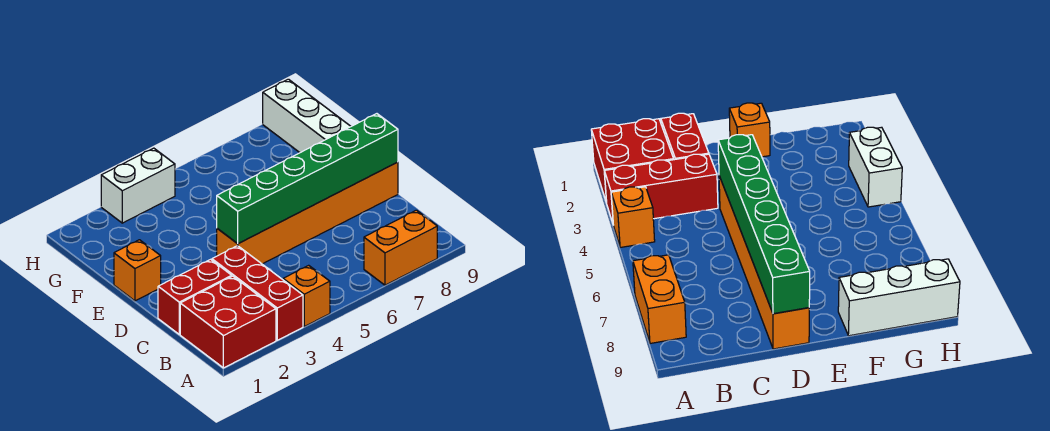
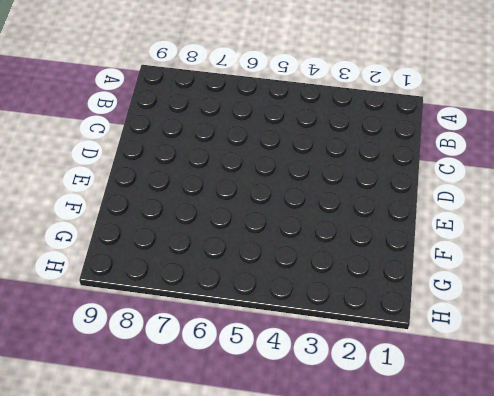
none -> red 2x2 brick [180,276,276,368]
none -> red 1x3 brick [212,246,303,340]

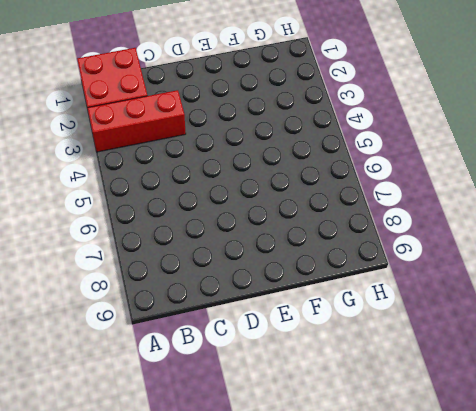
none -> orange 1x1 brick [283,265,330,326]
none -> orange 1x2 brick [364,210,437,285]

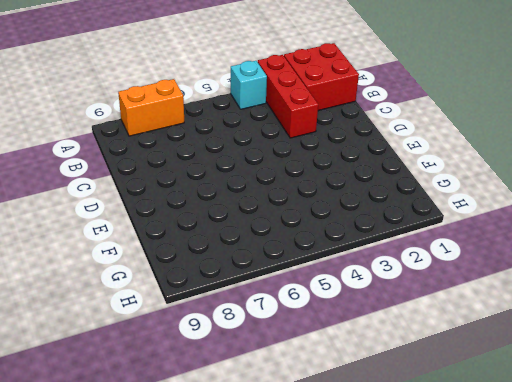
cyan 1x1 brick [231,61,267,109] -> orange 1x1 brick [283,265,330,326]
none -> red 1x2 brick [158,259,232,334]
none -> orange 1x6 brick [217,162,398,264]

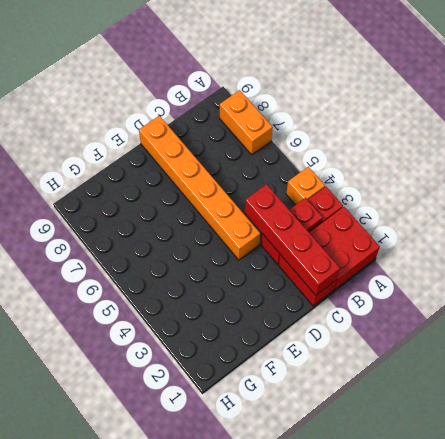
red 1x1 plate [289,198,323,231] -> none
red 1x4 brick [245,184,340,295] -> none
none -> orange 1x1 brick [114,240,161,301]
none -> white 1x3 brick [263,79,351,153]

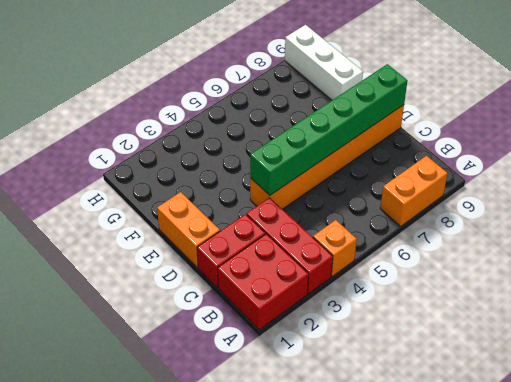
orange 1x2 brick [157,192,220,268] -> orange 1x1 brick [114,240,161,301]
none -> white 1x2 brick [101,148,175,223]

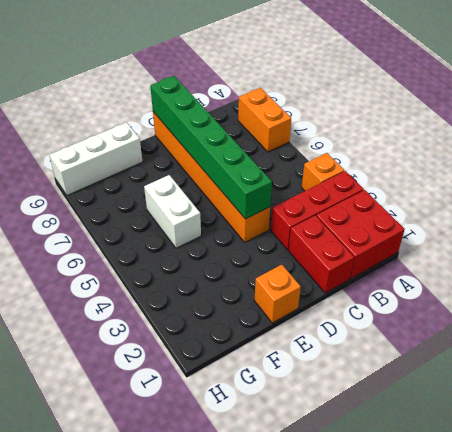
white 1x2 brick [144,175,201,248] -> white 1x2 brick moved to [101,148,175,223]

